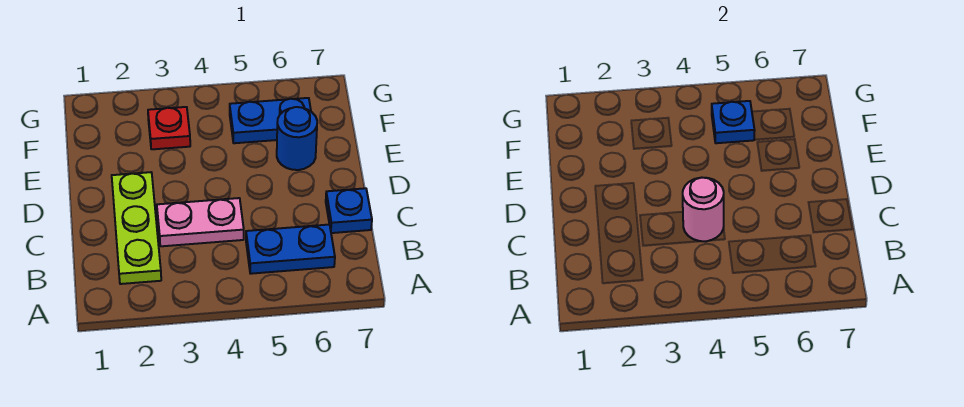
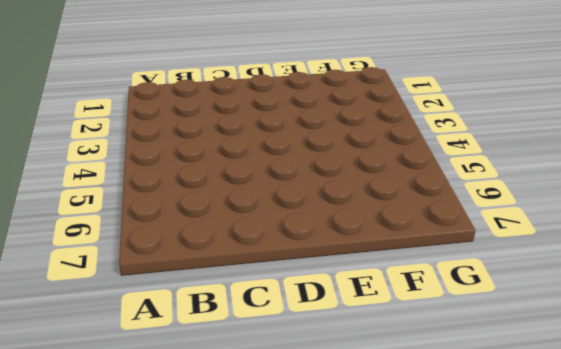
none -> lime 1x3 plate [112,172,161,284]
none -> blue 1x2 plate [246,225,335,274]

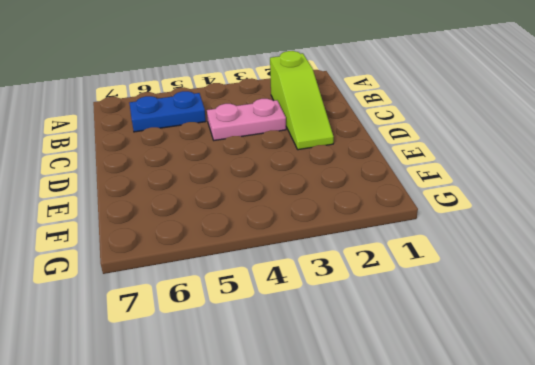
lime 1x3 slope [270,51,334,150] -> lime 1x3 plate [112,172,161,284]
none -> blue 1x1 plate [326,188,372,233]
none -> blue 1x1 round brick [277,107,317,170]

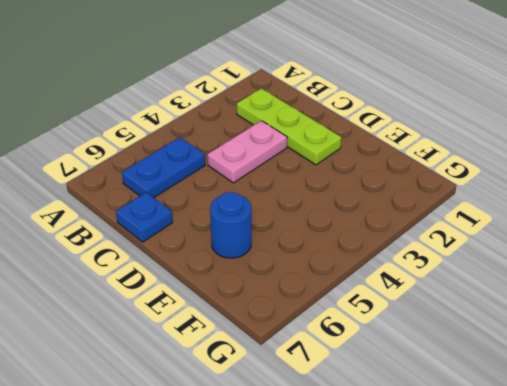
none -> red 1x1 plate [148,107,190,149]
none -> blue 1x2 plate [230,98,311,143]

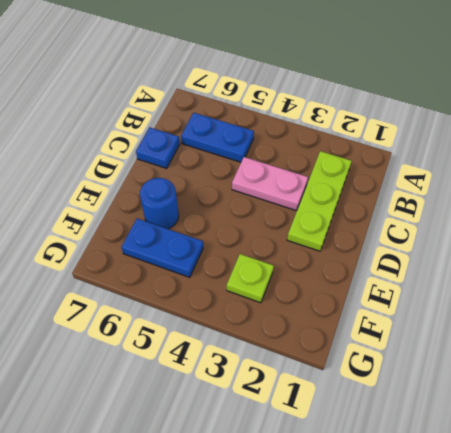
lime 1x1 plate [227,254,274,303] -> red 1x1 plate [148,107,190,149]
none -> pink 1x1 round brick [683,178,724,242]
none -> blue 1x1 plate [712,101,755,143]

